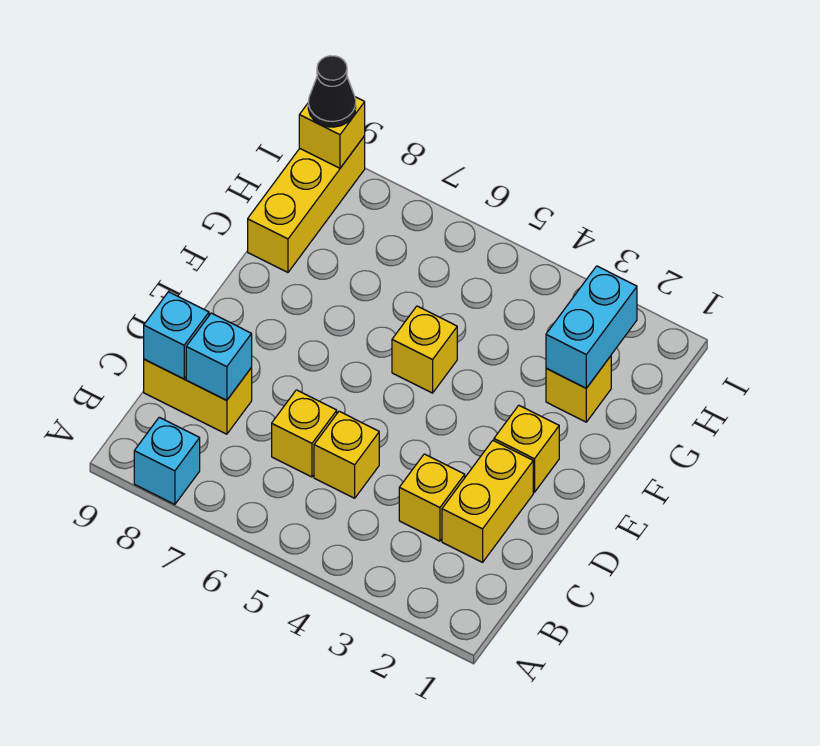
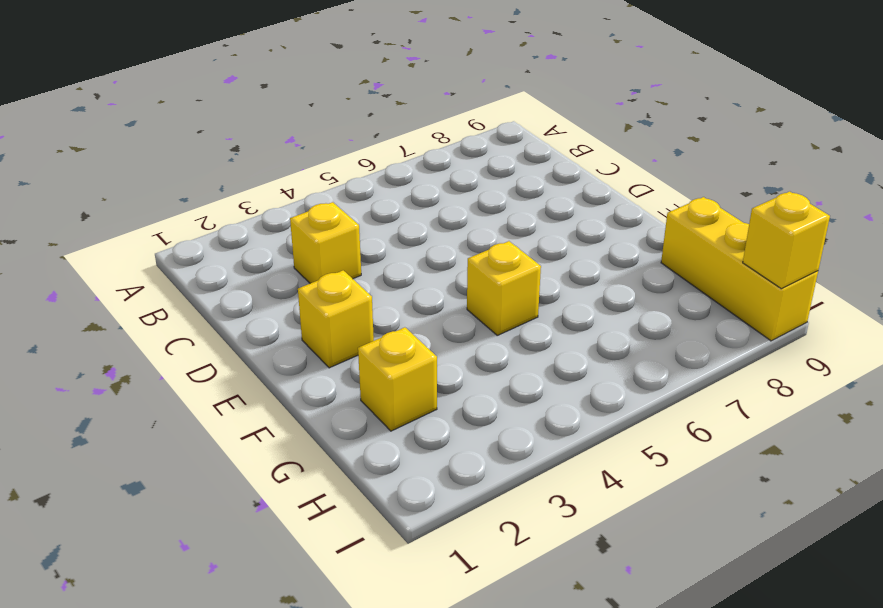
none -> cyan 1x1 brick [134,417,200,504]
none -> yellow 1x2 brick [442,441,533,562]
none -> yellow 1x1 brick [314,411,379,498]

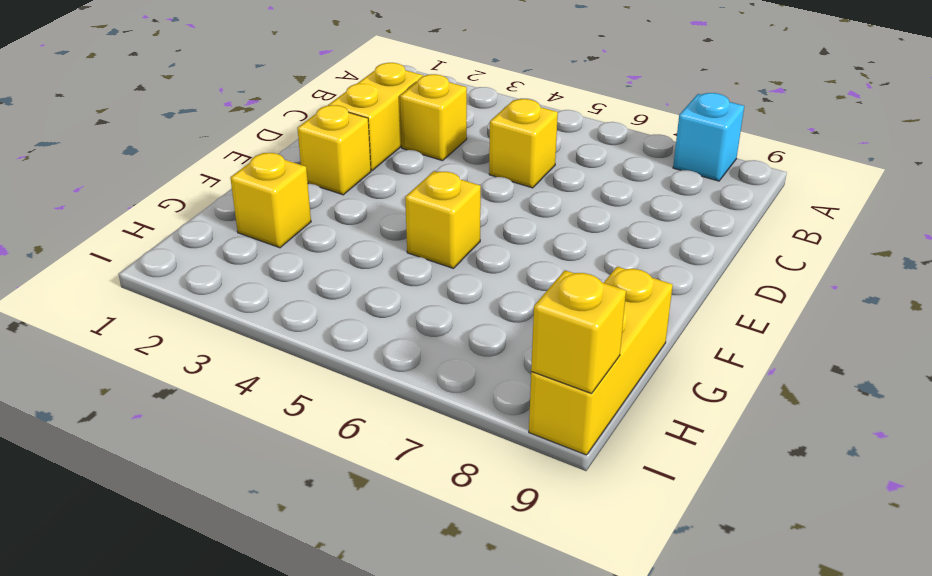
none -> yellow 1x1 brick [272,390,337,477]
none -> yellow 1x2 brick [144,359,252,434]
none -> cyan 1x1 brick [186,313,252,400]

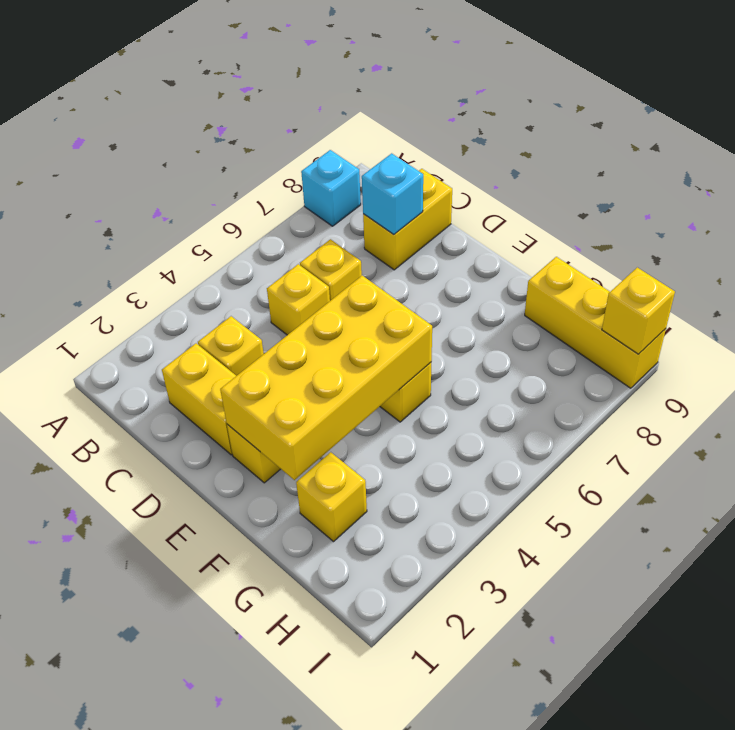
yellow 2x4 brick [220,276,432,480] -> none
none -> cyan 1x1 brick [144,292,209,379]
none -> cyan 1x2 brick [546,266,637,388]
none -> black 1x1 cone [308,56,356,127]

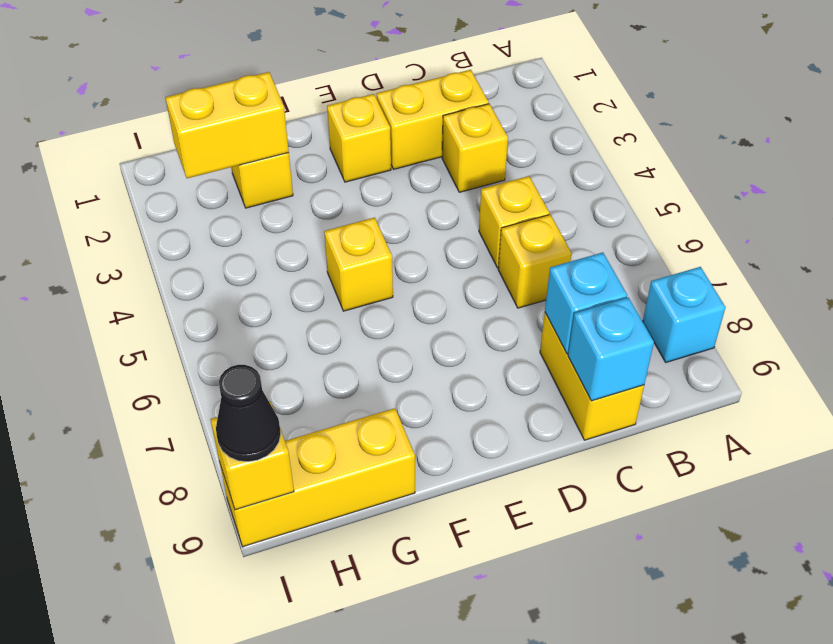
yellow 1x2 brick [165,72,289,178] -> cyan 1x2 brick [546,266,637,388]

